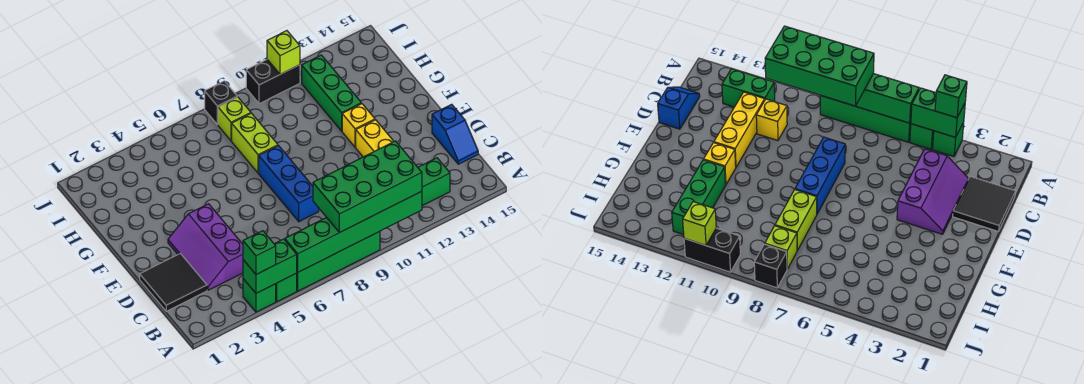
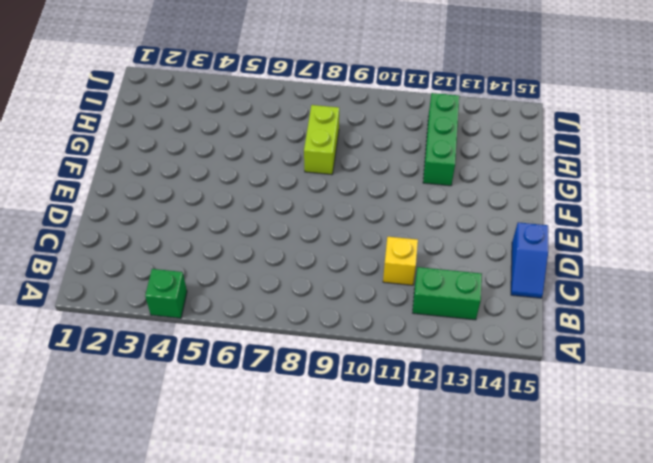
none -> green 1x1 brick [276,273,297,302]
none -> green 1x4 brick [297,231,380,291]
none -> black 2x2 tile [140,254,207,311]

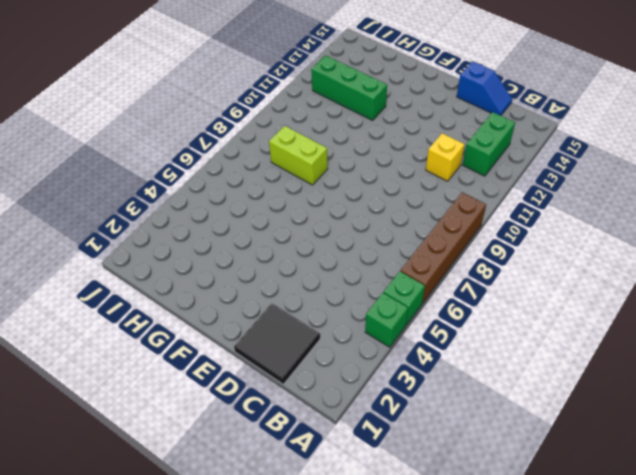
brown 1x4 brick [400,192,486,303] -> green 1x4 brick [297,231,380,291]
none -> purple 2x3 slope [168,204,243,290]
none -> yellow 1x3 brick [356,120,394,157]
none -> blue 1x3 brick [259,146,319,222]

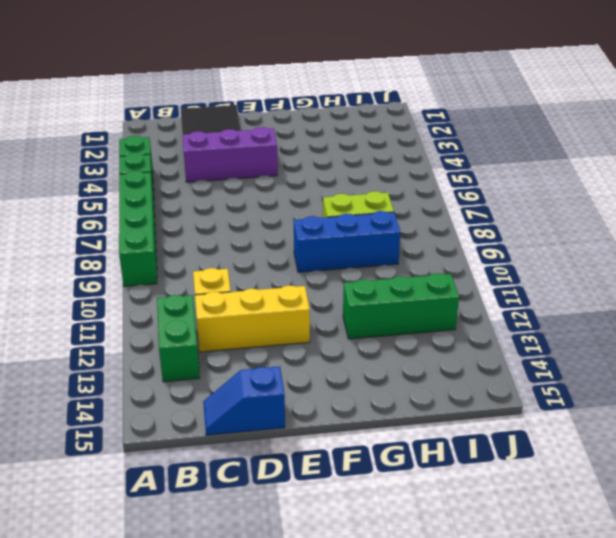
blue 1x3 brick [294,211,400,272] -> blue 1x3 brick moved to [259,146,319,222]
none -> yellow 1x1 brick [342,104,375,147]
none -> lime 1x1 brick [218,97,251,141]
none -> black 1x1 brick [205,81,237,125]

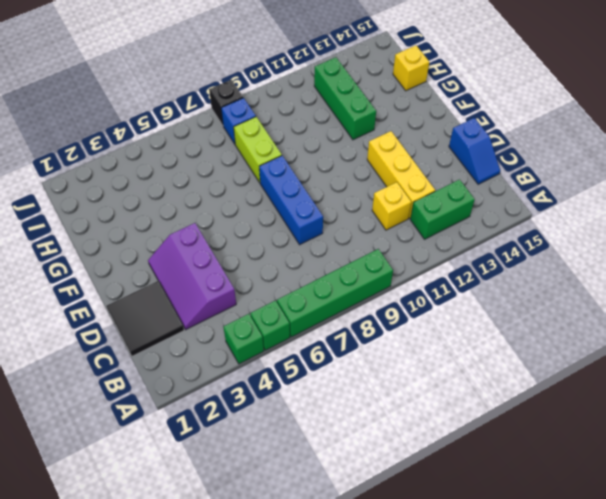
yellow 1x1 brick [393,45,429,91] -> yellow 1x1 brick moved to [342,104,375,147]
blue 1x1 brick [221,98,256,144] -> lime 1x1 brick [218,97,251,141]
none -> black 1x2 brick [246,60,300,104]
none -> green 1x2 brick [243,239,297,293]
none -> green 1x6 brick [285,191,422,272]

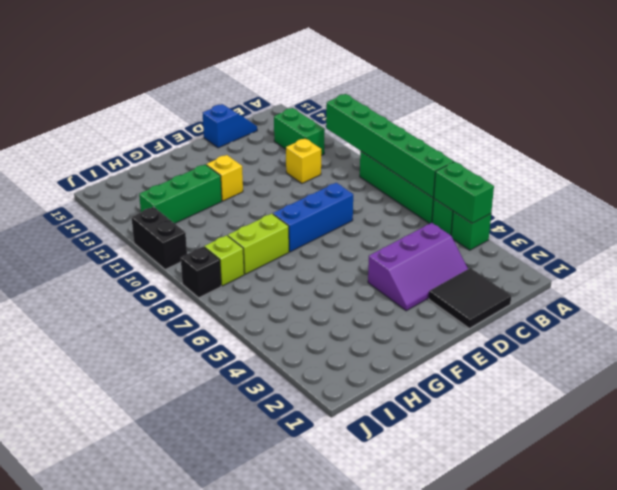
none -> yellow 1x3 brick [356,120,394,157]
none -> lime 1x1 brick [267,31,300,74]
none -> green 1x1 brick [243,231,276,274]

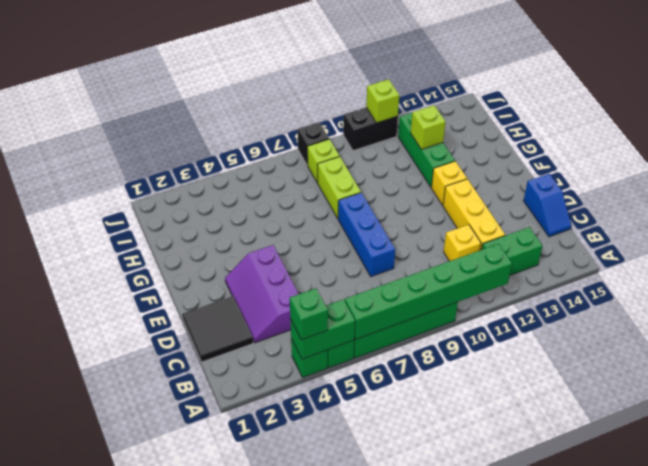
lime 1x1 brick [411,105,446,150] -> none
none -> green 2x4 brick [313,141,422,233]

